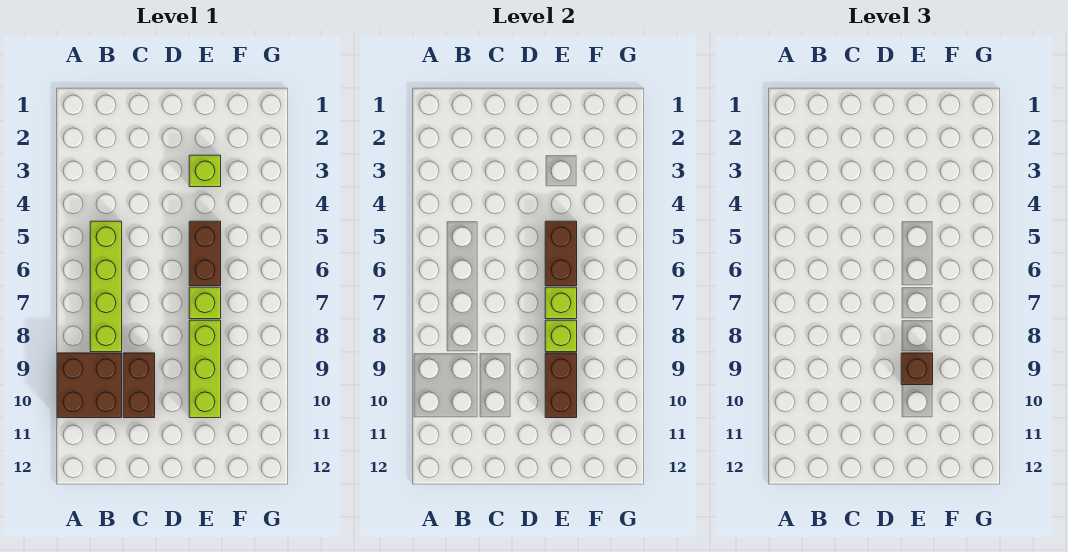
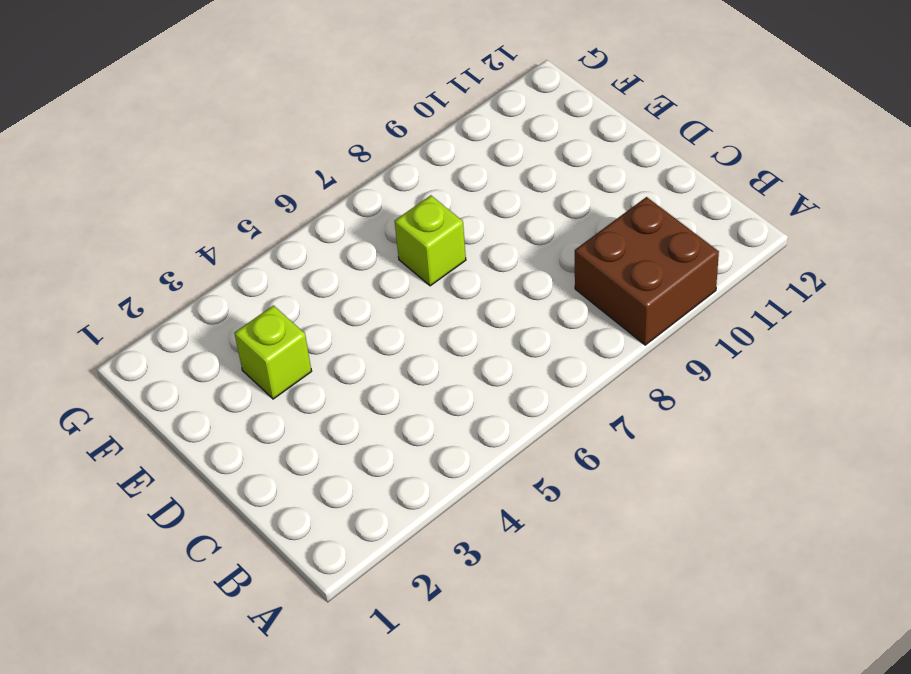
none -> lime 1x4 brick [90,221,122,352]
none -> brown 1x2 brick [123,353,155,418]
none -> brown 1x2 brick [189,221,221,286]

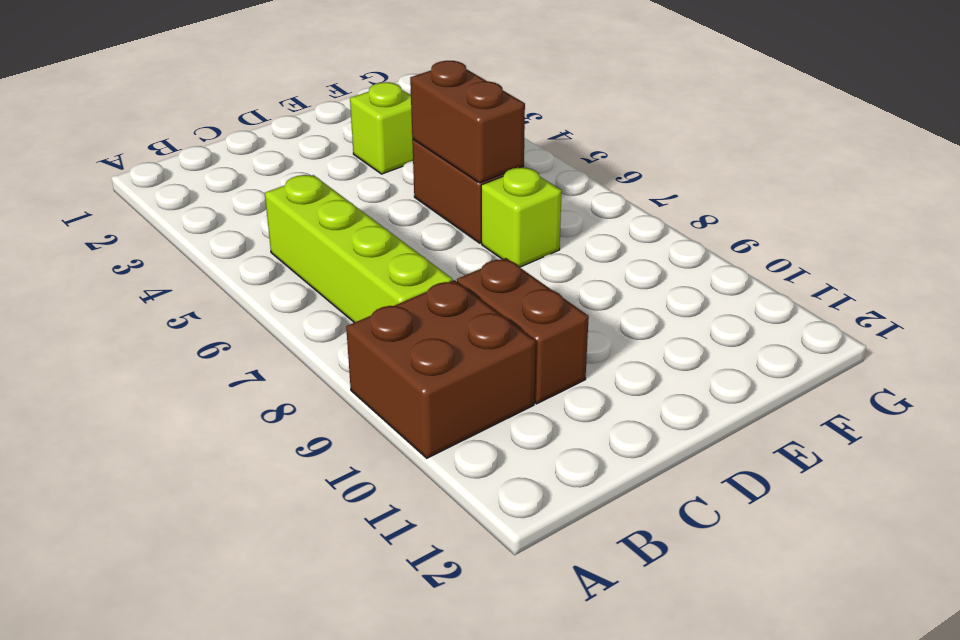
none -> lime 1x3 brick [189,320,221,418]
none -> lime 1x1 brick [545,287,577,319]
none -> lime 1x1 brick [545,320,577,352]

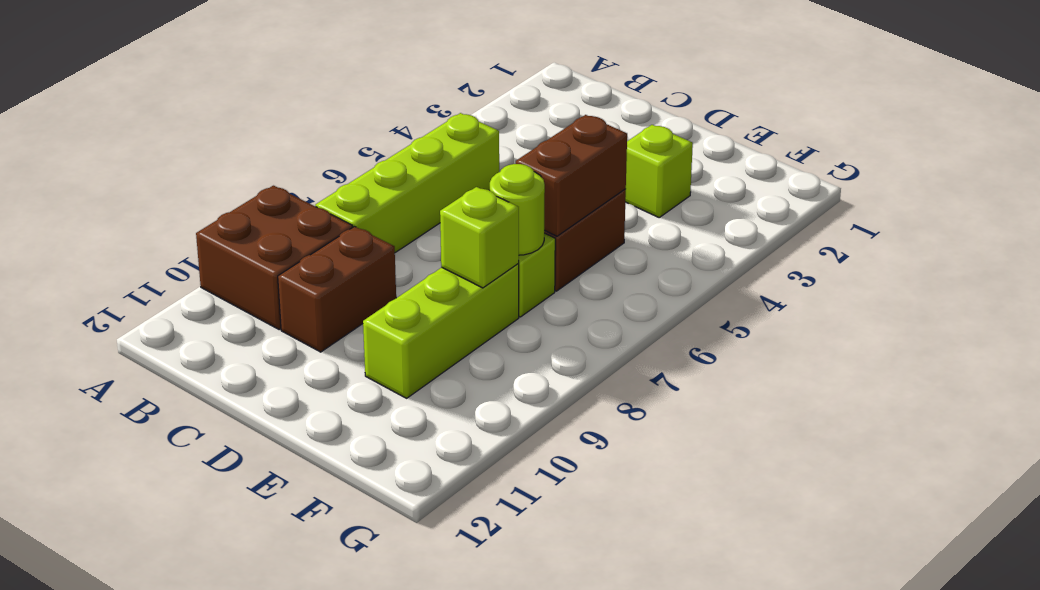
lime 1x1 round brick [490,164,545,255] -> lime 1x1 brick [545,287,577,319]
none -> brown 1x2 brick [545,353,577,418]
none -> brown 1x1 brick [901,353,933,385]

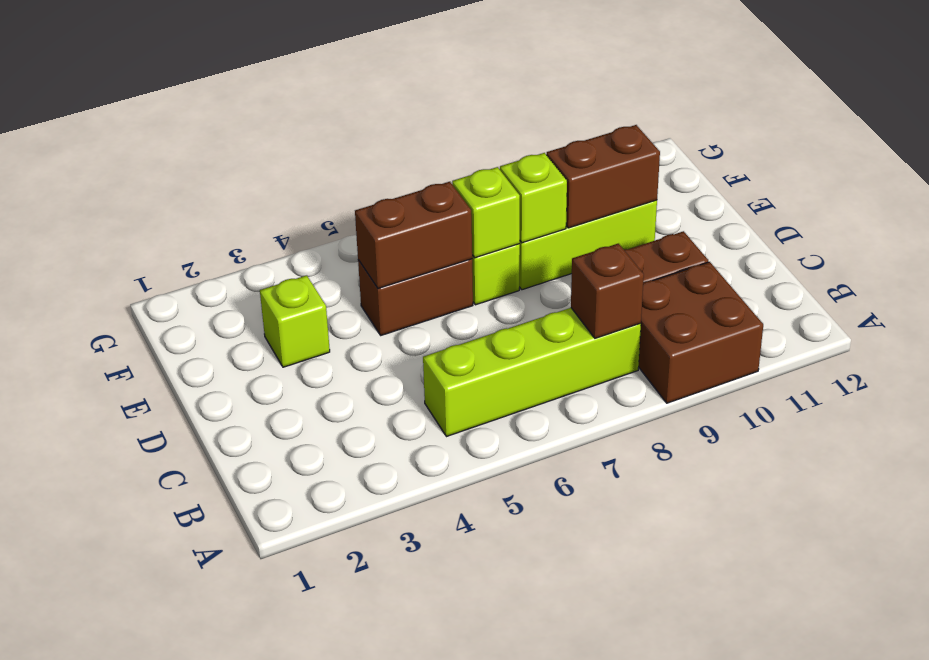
brown 1x1 brick [571,244,644,338] -> brown 1x1 brick moved to [901,353,933,385]

